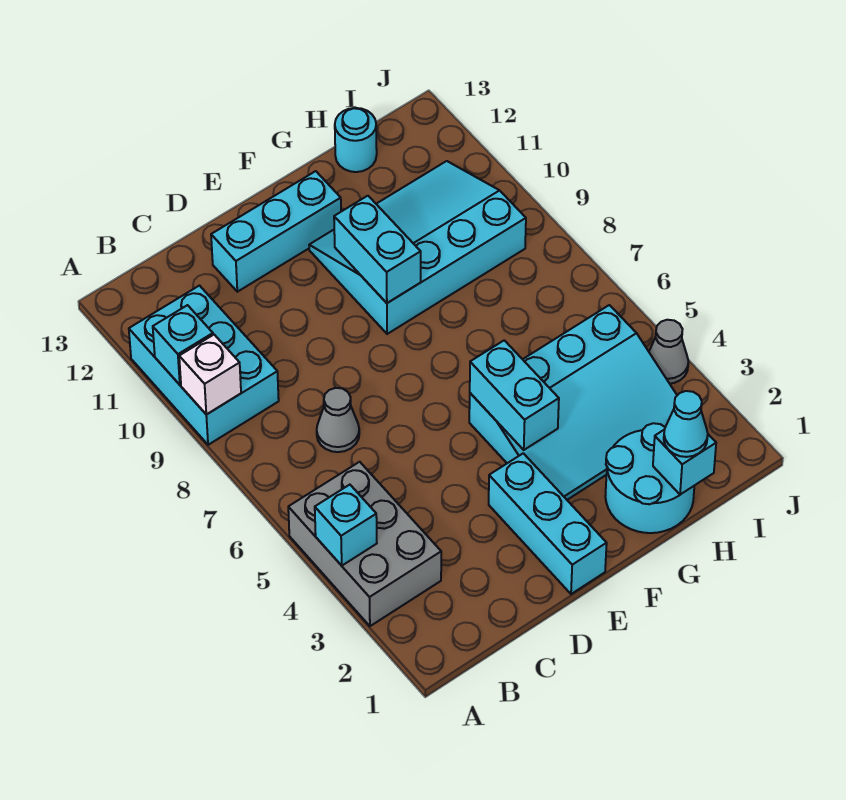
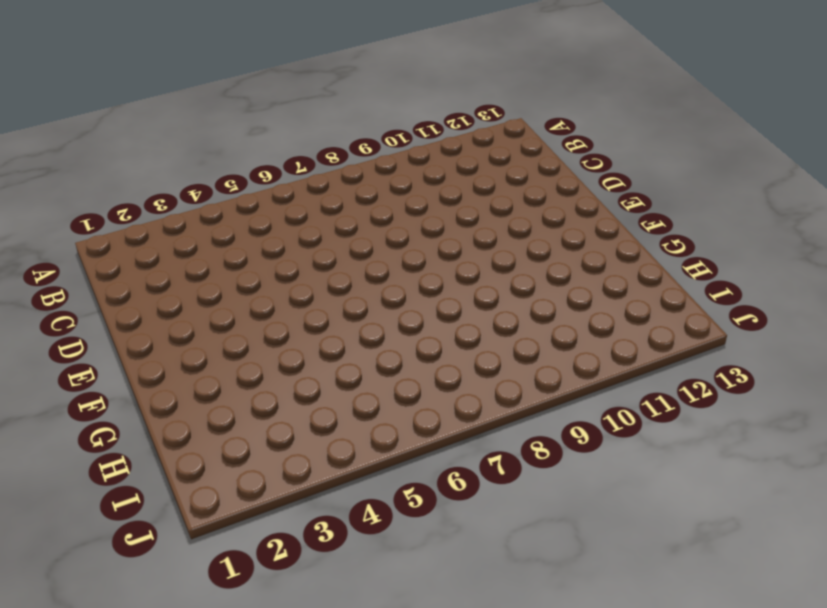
none -> grey 2x3 brick [288,462,441,626]
none -> cyan 2x3 brick [129,286,279,445]
none -> grey 1x1 cone [317,388,359,452]

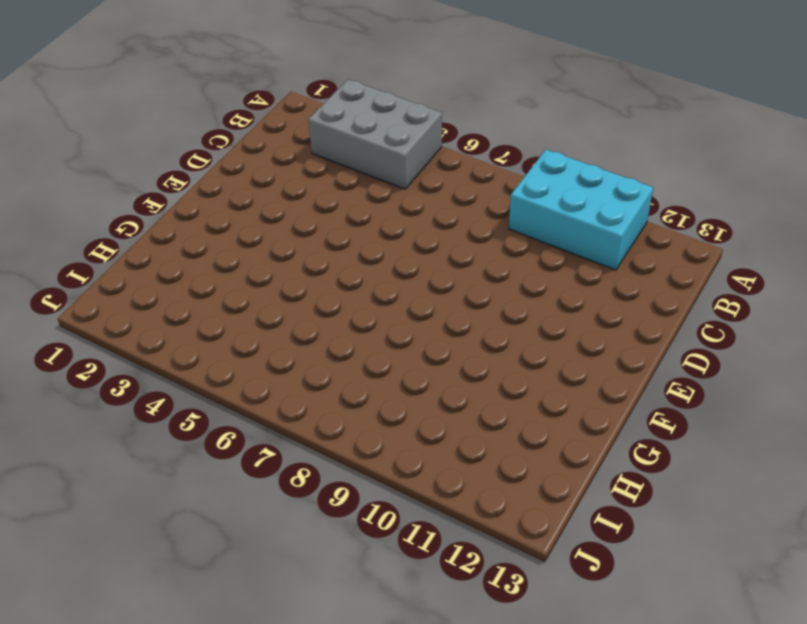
none -> grey 1x1 cone [317,388,359,452]
none -> cyan 1x3 brick [211,171,341,292]
none -> cyan 1x3 brick [489,453,607,594]

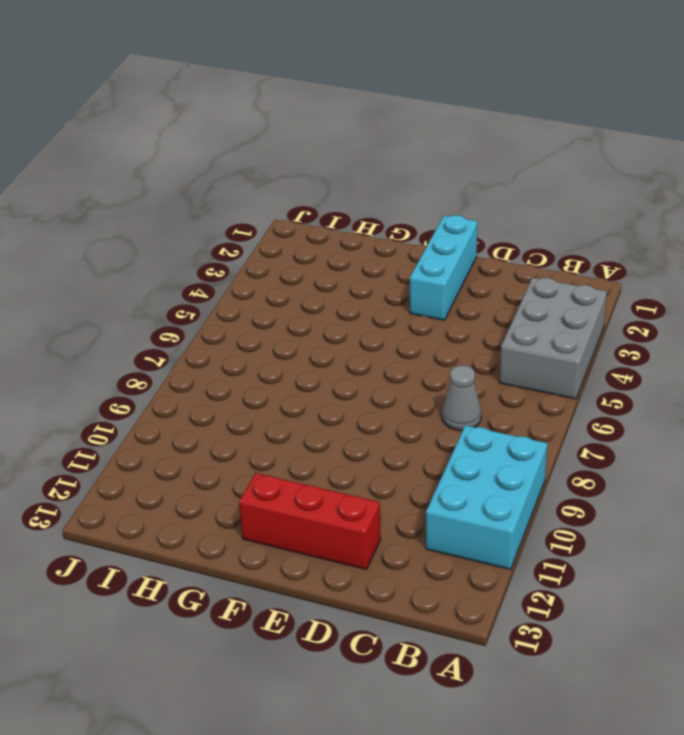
red 1x3 brick [239,473,381,569] -> cyan 1x3 brick [211,171,341,292]
none -> cyan 3x4 slope [469,305,677,500]
none -> cyan 3x4 slope [309,161,526,334]
none -> cyan 2x2 round brick [605,423,694,533]

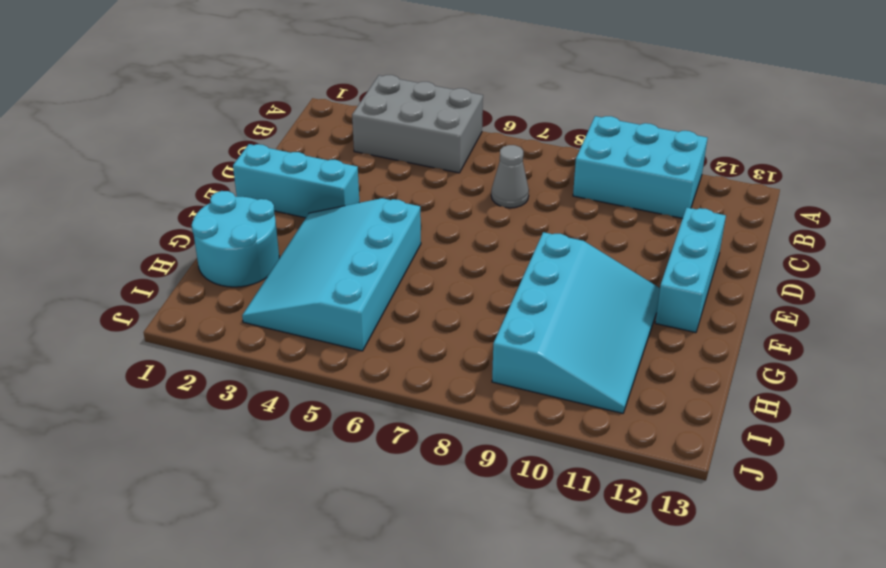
none -> cyan 1x1 round brick [335,108,377,172]
none -> grey 1x1 cone [649,320,688,384]
none -> cyan 1x1 brick [315,485,377,566]

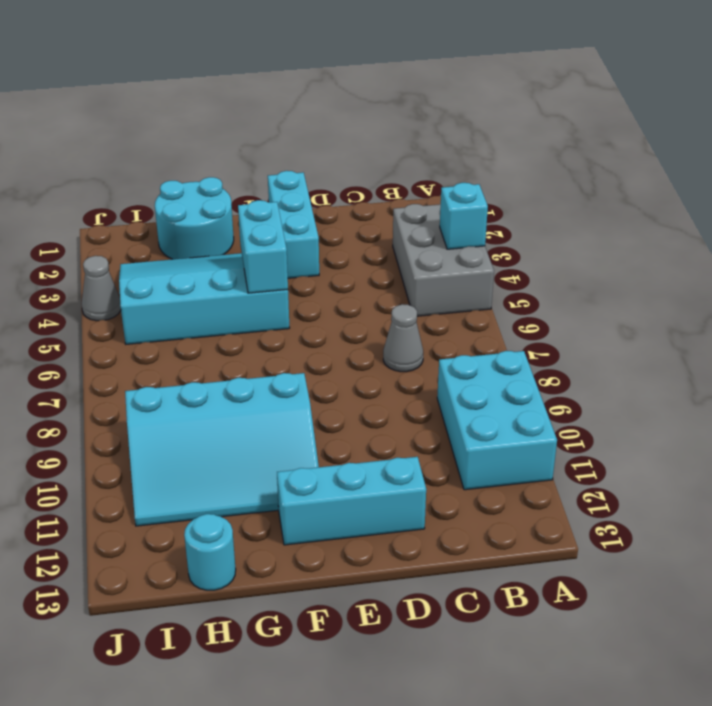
none -> white 1x1 brick [179,335,241,415]
none -> cyan 1x1 brick [153,305,213,385]
none -> cyan 1x2 brick [334,196,421,303]

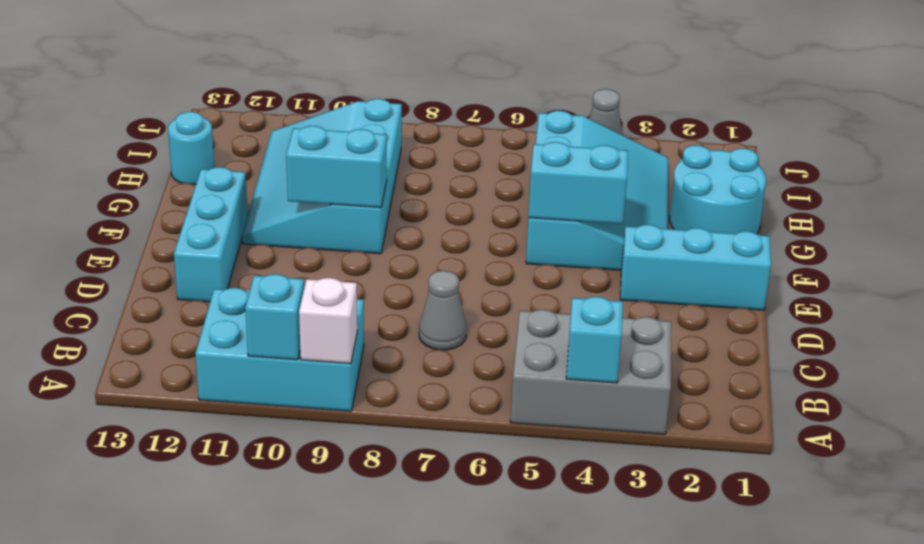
none -> cyan 1x1 brick [653,429,716,495]
none -> cyan 1x1 cone [664,391,708,457]

